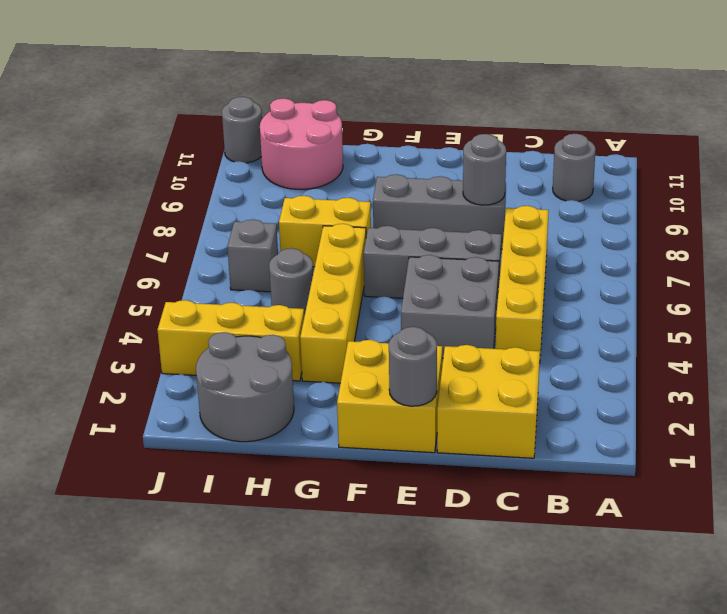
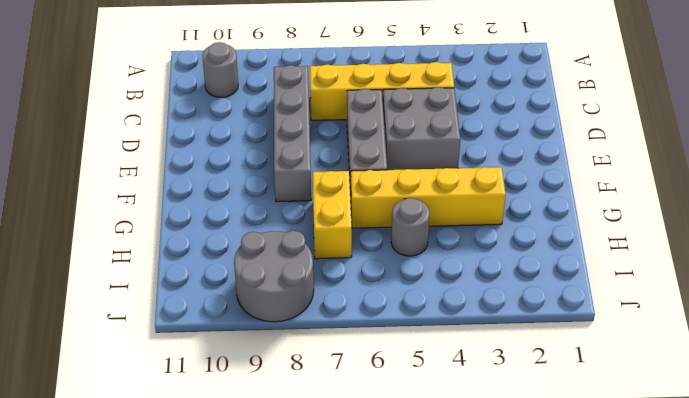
grey 1x4 brick [274,65,311,202] -> grey 1x3 brick [373,174,506,249]
grey 2x2 round brick [234,231,314,322] -> grey 2x2 round brick moved to [196,332,294,442]
none -> yellow 2x2 brick [437,345,540,458]
none -> yellow 2x2 brick [337,340,442,453]
none -> yellow 1x3 brick [157,300,304,381]

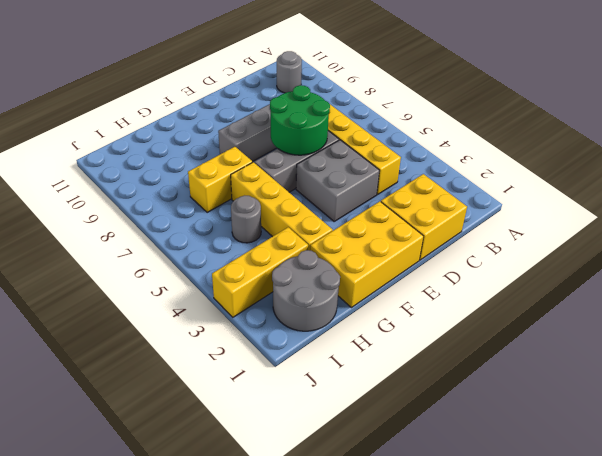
green 2x2 round brick [270,85,330,155] -> none
yellow 2x3 brick [310,201,424,308] -> yellow 2x2 brick [337,340,442,453]
none -> pink 2x2 round brick [260,98,343,189]
none -> grey 1x1 brick [227,219,278,292]
none -> grey 1x1 round brick [222,97,262,163]

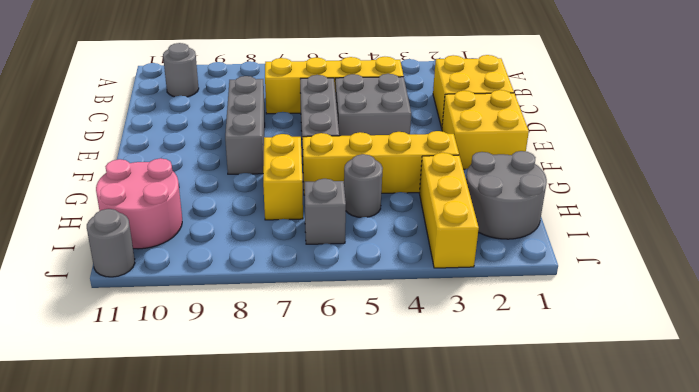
none -> grey 1x1 round brick [463,134,506,205]
none -> grey 1x1 round brick [389,327,437,406]

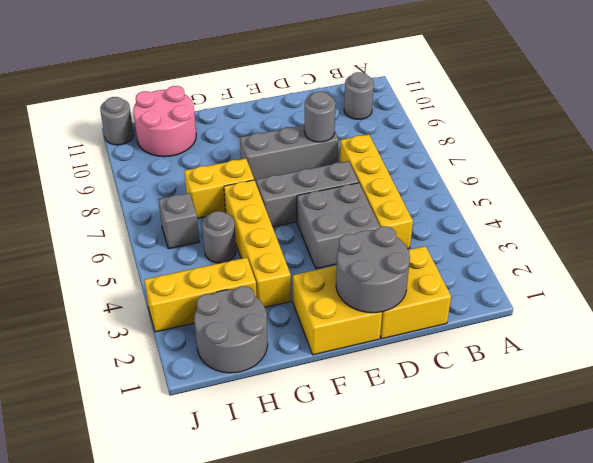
grey 2x2 round brick [336,226,410,313] -> grey 1x1 round brick [389,327,437,406]

